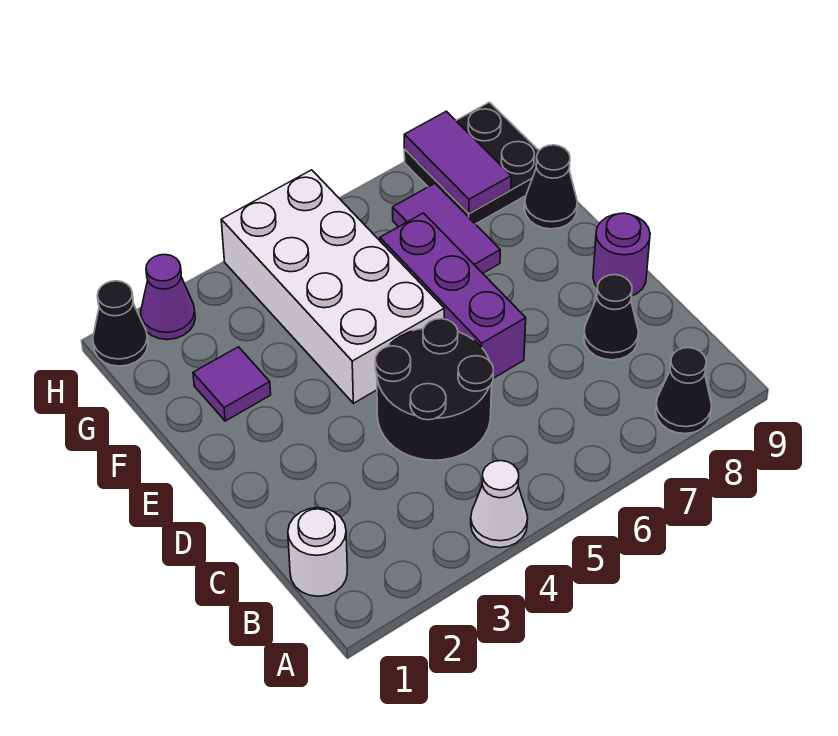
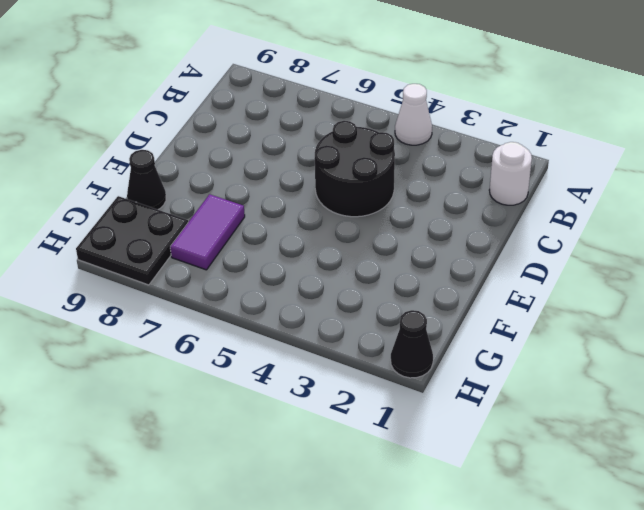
none -> black 1x1 cone [656,348,712,434]
none -> black 1x1 cone [584,275,639,360]
none -> purple 1x3 brick [380,213,526,378]

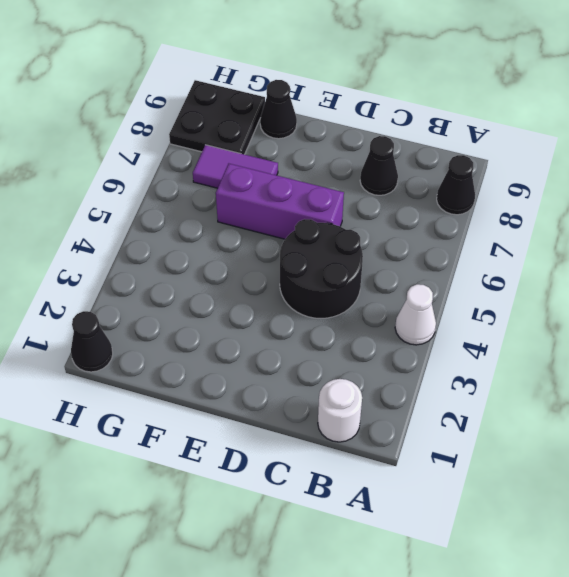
none -> purple 1x1 round brick [593,213,650,296]
none -> white 2x4 brick [221,170,444,403]
none -> purple 1x1 tile [193,347,271,421]

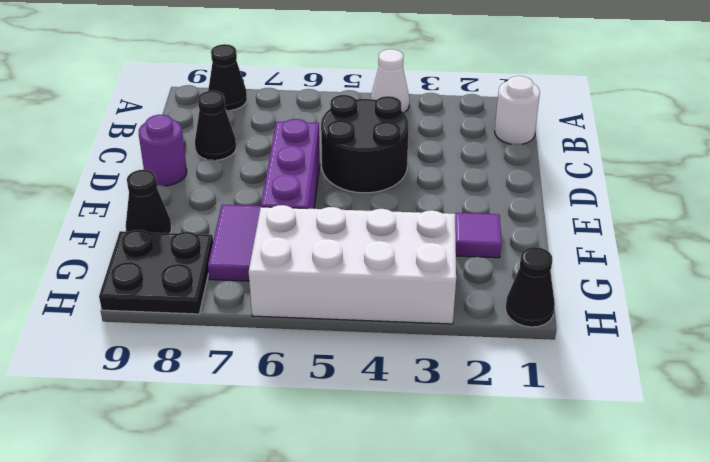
white 2x4 brick [249,205,456,324] -> white 2x4 brick turned to [221,170,444,403]
none -> purple 1x1 cone [141,255,195,340]
none -> purple 1x2 tile [404,111,511,213]

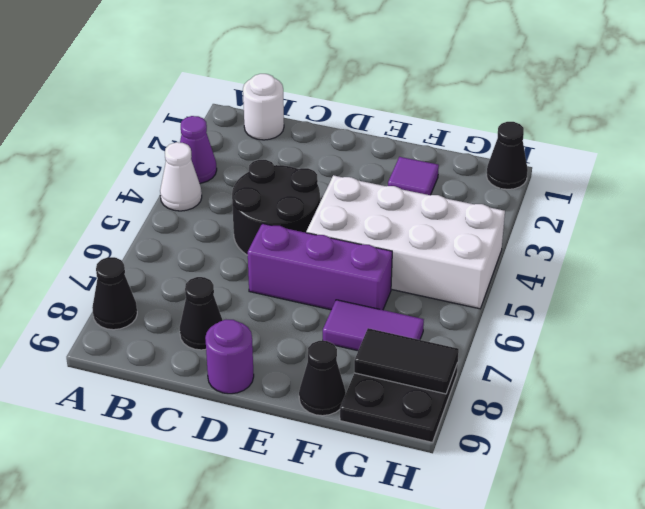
purple 1x1 cone [180,116,217,183] -> purple 1x1 cone moved to [141,255,195,340]
black 1x2 tile [354,328,459,394] -> purple 1x2 tile [404,111,511,213]

